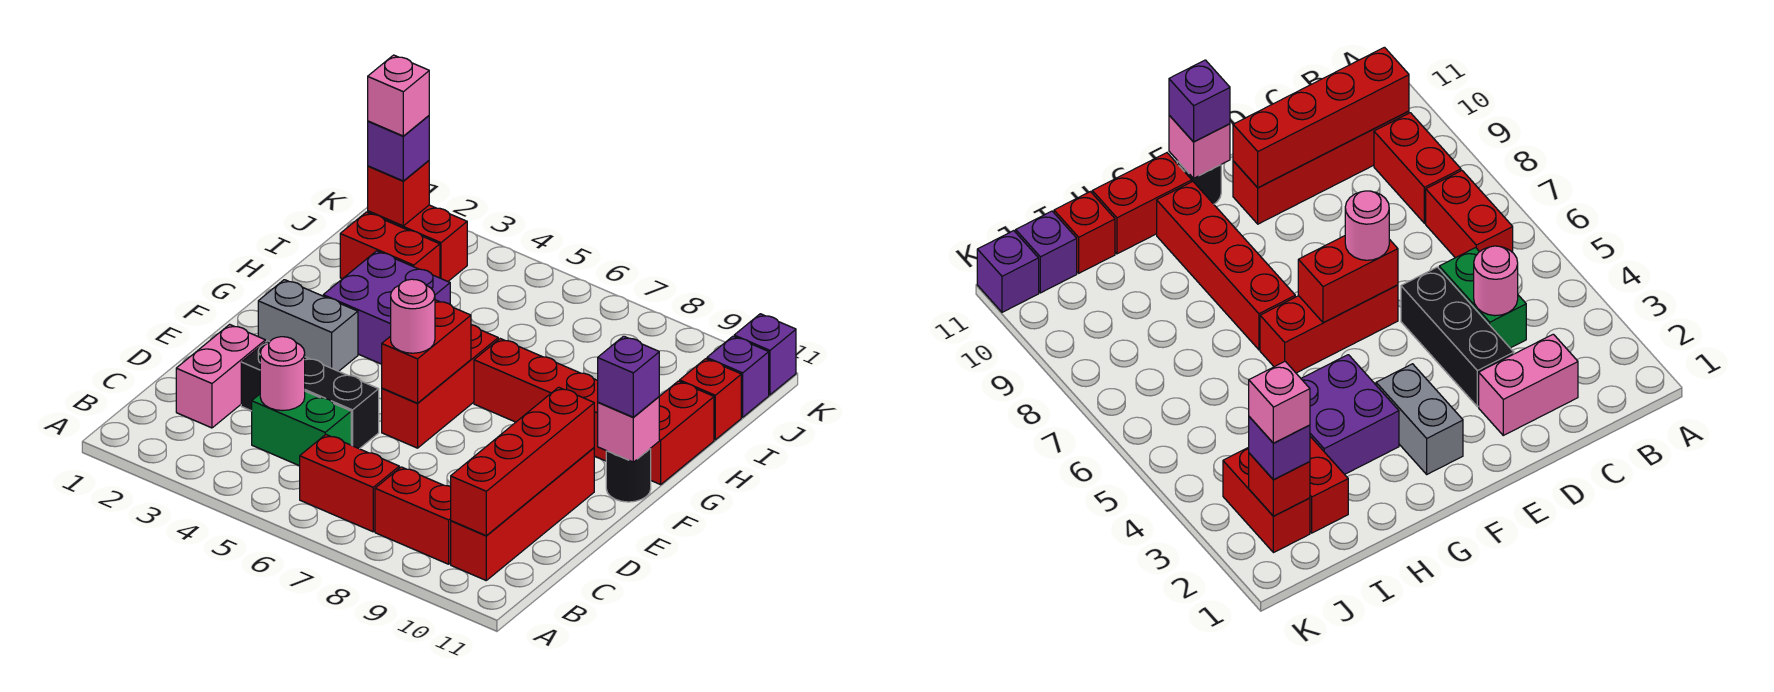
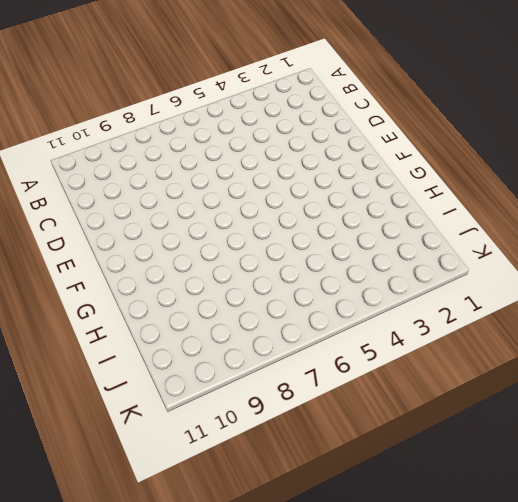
none -> red 1x2 brick [300,434,399,532]
none -> red 1x2 brick [375,467,451,564]
none -> red 1x4 brick [451,448,594,580]

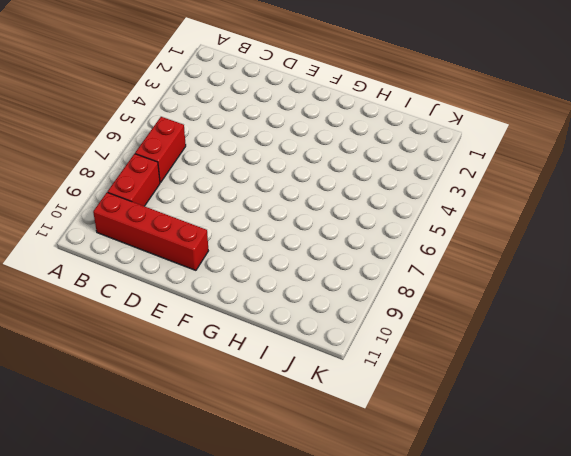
none -> pink 1x2 brick [176,324,265,428]
none -> green 1x2 brick [252,391,351,466]
none -> black 1x3 brick [241,341,379,449]

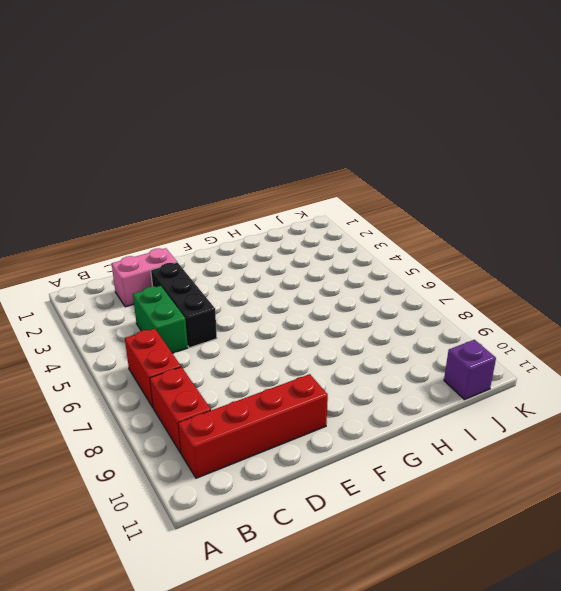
none -> red 1x3 brick [382,325,498,448]
none -> grey 1x2 brick [258,280,358,371]
none -> black 1x1 round brick [606,448,651,502]

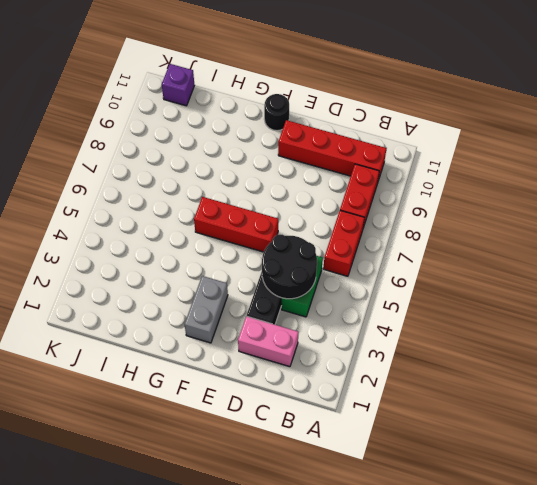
black 2x2 round brick [262,235,317,299] -> pink 1x1 round brick [260,337,305,411]
none -> purple 2x2 brick [323,251,450,364]
none -> red 1x4 brick [474,339,606,461]
none -> red 1x2 brick [651,381,714,485]

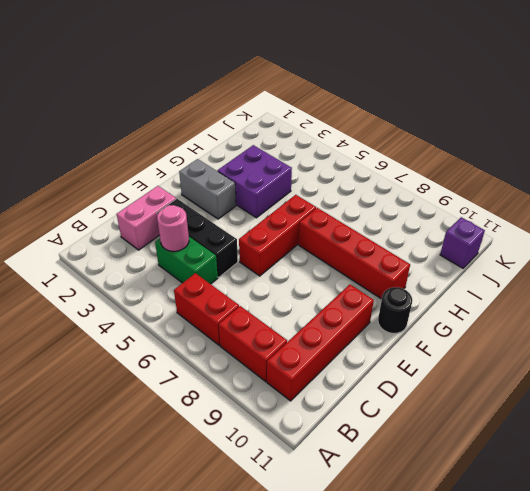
none -> red 1x2 brick [651,381,714,485]
none -> red 1x2 brick [340,212,440,279]
none -> red 1x1 brick [680,359,741,440]

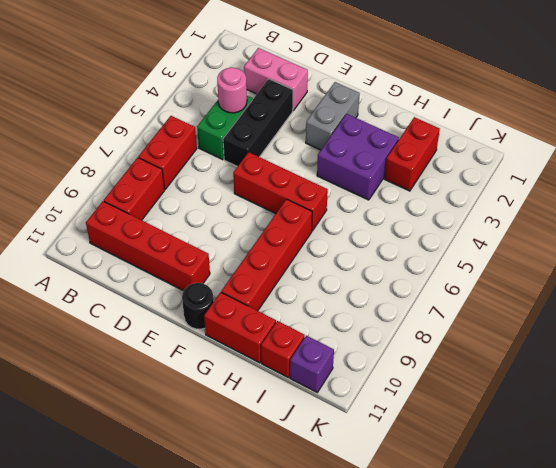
none -> red 1x2 brick [368,205,467,281]
none -> purple 1x1 brick [734,314,796,395]
none -> red 1x4 brick [451,387,594,536]

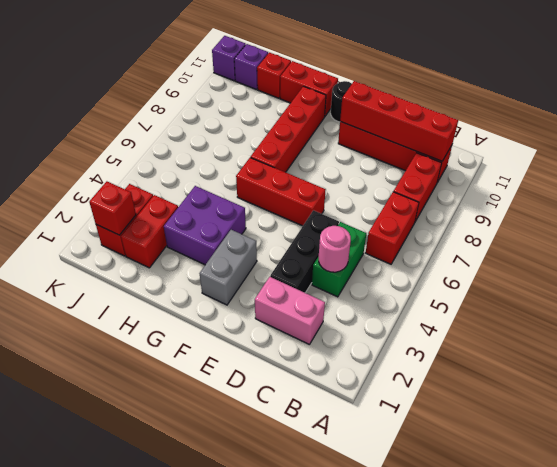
none -> red 1x2 brick [382,300,471,403]
none -> pink 1x1 brick [598,397,659,462]
none -> pink 1x1 round brick [391,279,435,353]

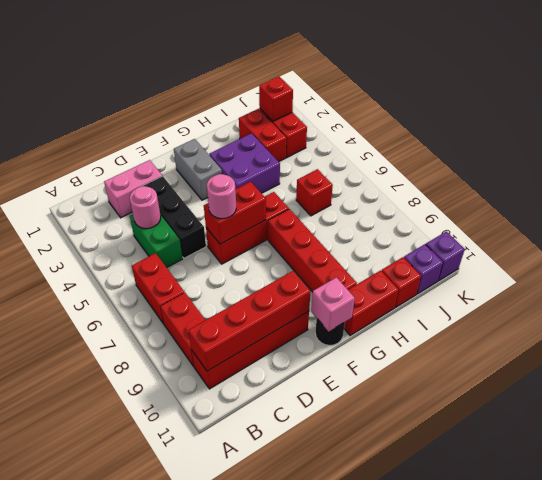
red 1x1 brick [296,169,333,216] -> none
none -> purple 1x1 brick [598,336,659,417]
none -> purple 1x1 brick [368,116,429,181]
none -> pink 1x1 brick [368,55,429,136]

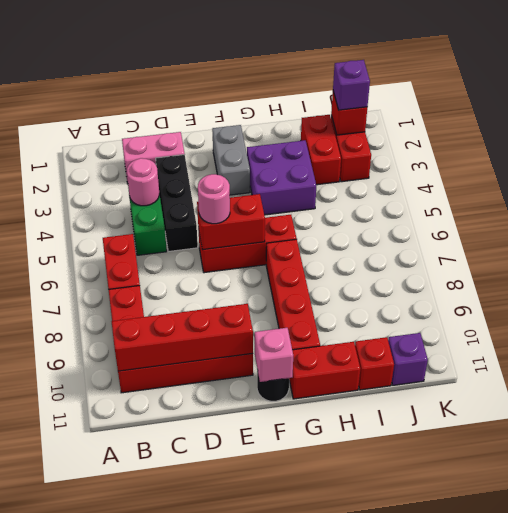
none -> purple 1x1 brick [734,314,796,395]
none -> purple 1x1 brick [598,336,659,417]
none -> pink 1x1 brick [368,55,429,136]

